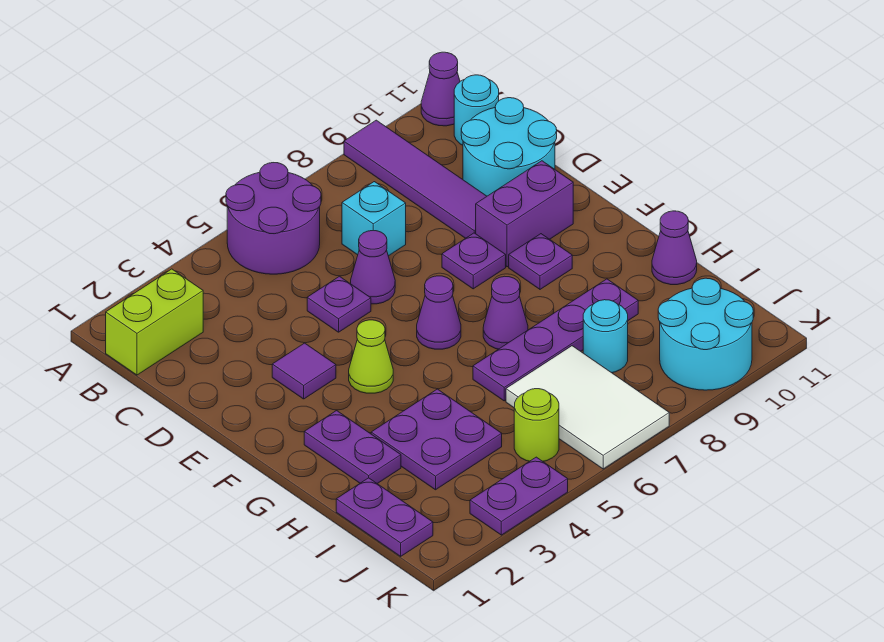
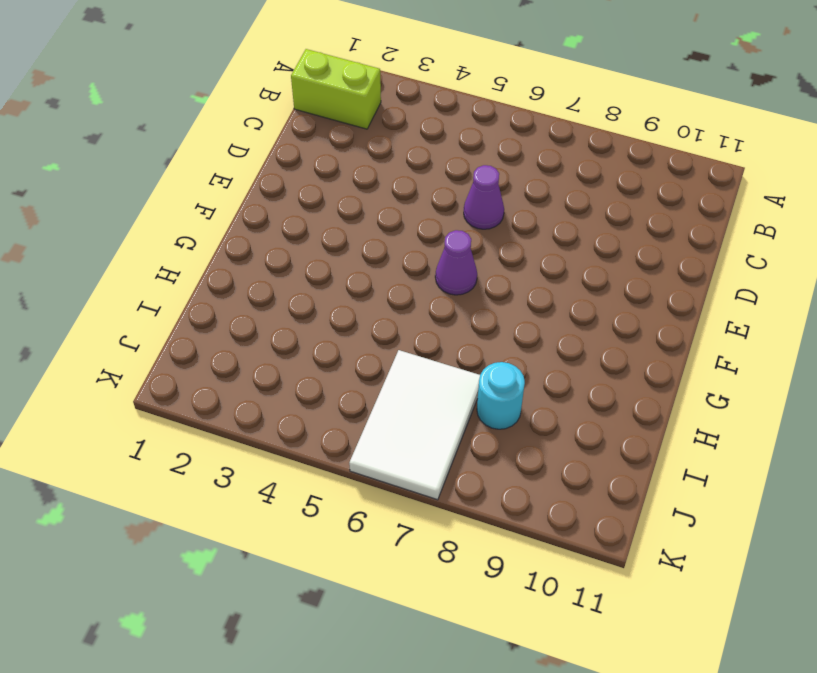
none -> purple 2x2 round brick [226,163,321,274]
none -> purple 1x4 tile [344,120,487,238]
none -> purple 1x1 cone [421,52,460,126]

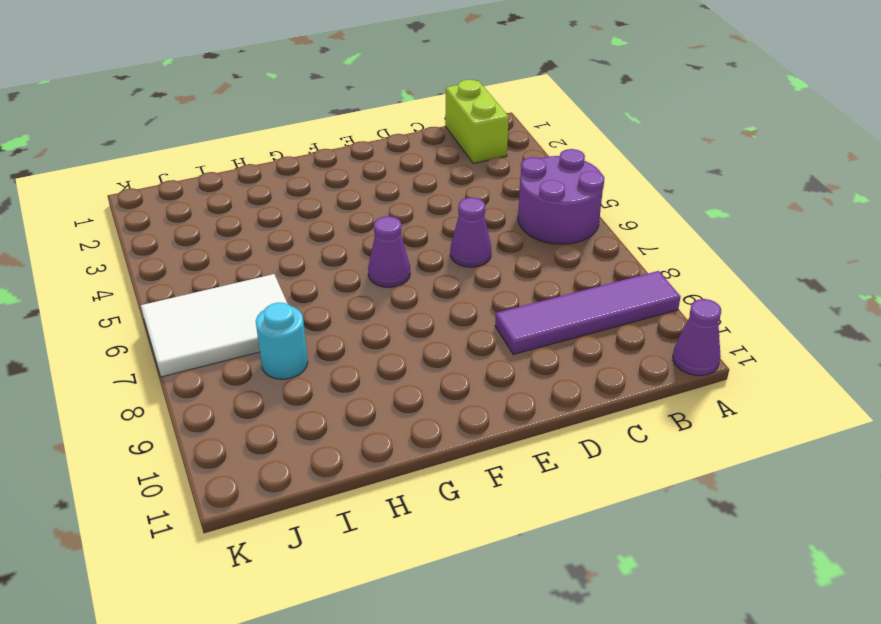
none -> cyan 1x1 round brick [454,75,499,145]
none -> cyan 1x1 brick [342,182,406,256]
none -> cyan 2x2 round brick [461,98,557,196]

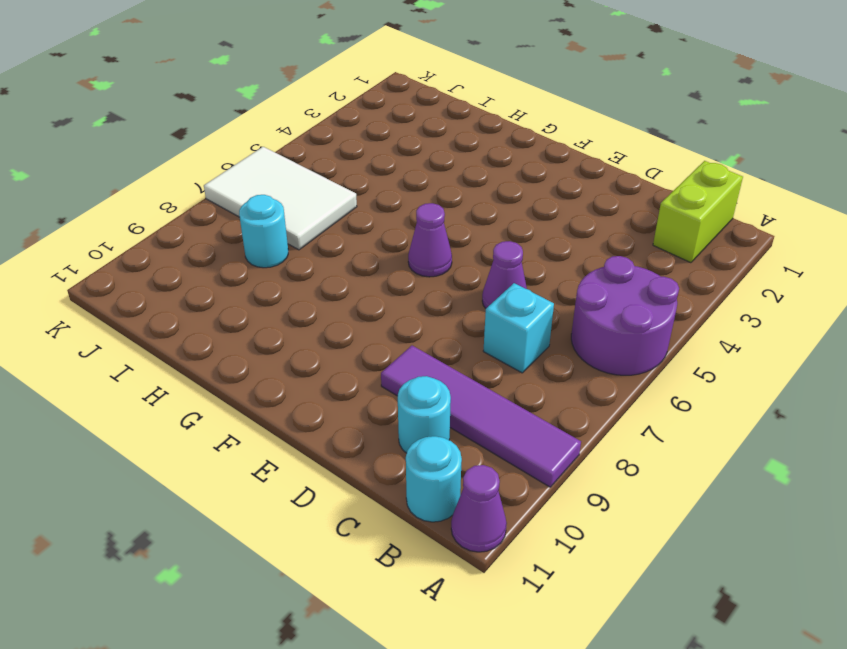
cyan 1x1 round brick [398,376,451,453] -> cyan 2x2 round brick [461,98,557,196]
none -> purple 1x1 plate [307,276,371,332]
none -> purple 1x1 tile [272,343,336,399]
none -> purple 1x1 plate [442,233,506,289]

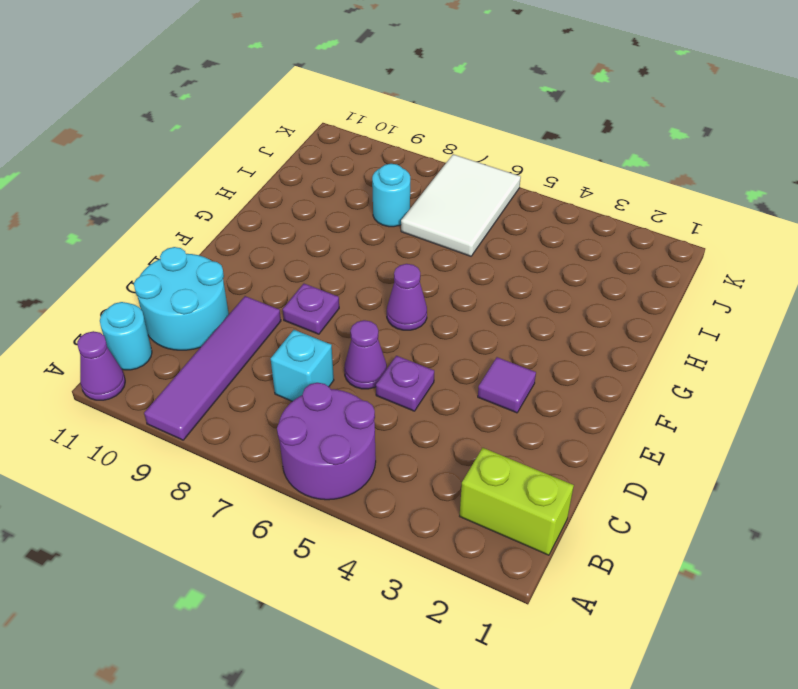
none -> purple 1x2 brick [476,161,573,267]
none -> lime 1x1 cone [349,320,393,393]
none -> purple 1x1 plate [509,234,572,289]

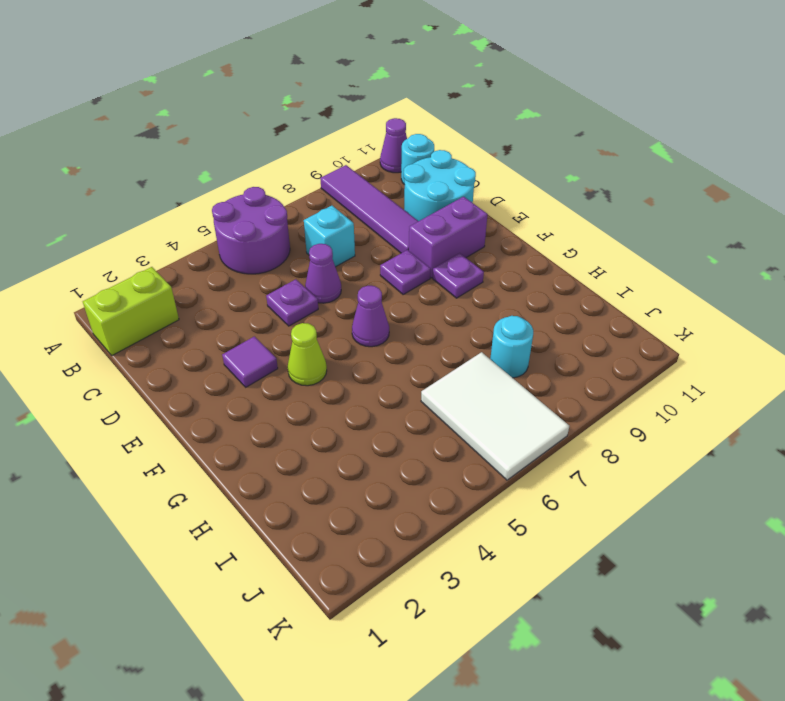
none -> purple 1x2 plate [304,411,401,484]
none -> purple 1x1 cone [483,276,528,349]
none -> purple 2x2 plate [371,389,502,490]

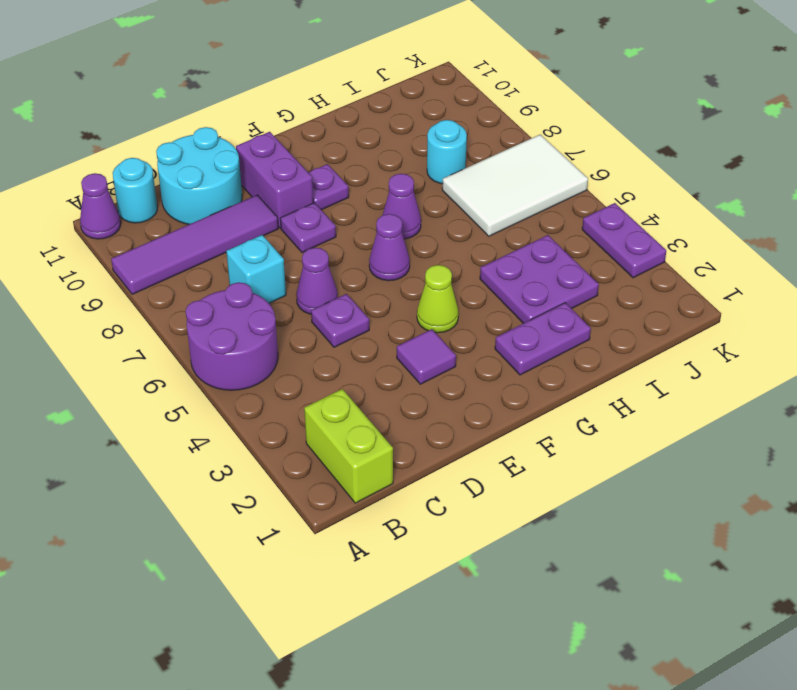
none -> purple 1x4 plate [473,279,638,401]
none -> purple 1x1 cone [652,211,697,285]
none -> purple 1x2 plate [336,478,433,556]

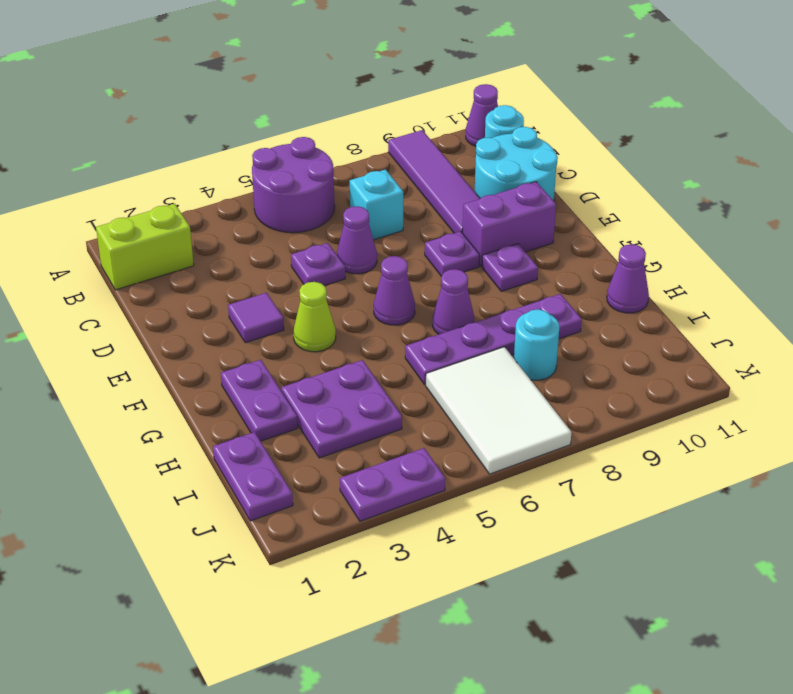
none -> lime 1x1 round brick [514,389,559,461]
none -> cyan 2x2 round brick [658,278,753,390]

